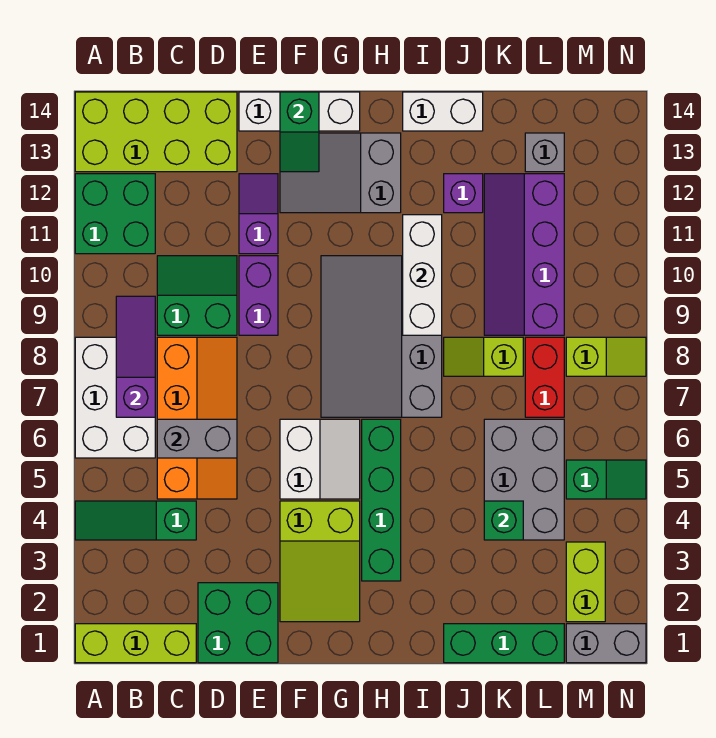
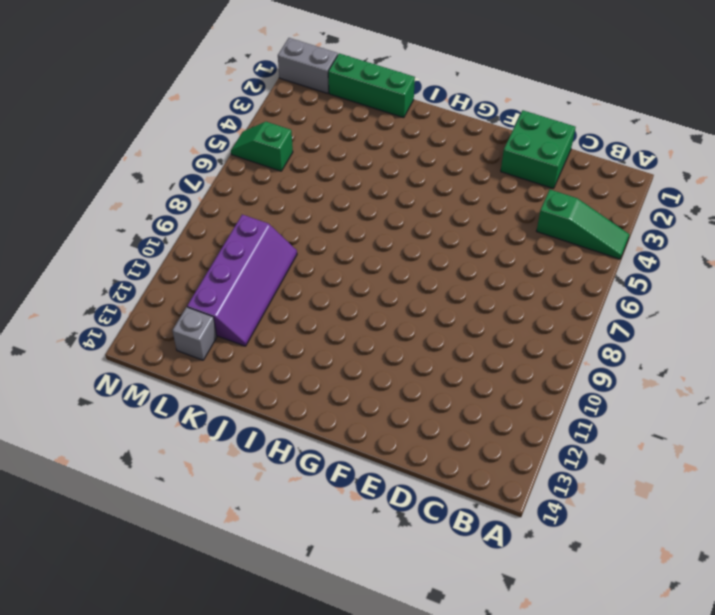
none -> lime 1x3 brick [75,624,196,663]
none -> white 2x3 brick [75,337,155,458]
none -> green 2x2 brick [75,174,155,254]
none -> lime 2x4 brick [75,92,237,172]

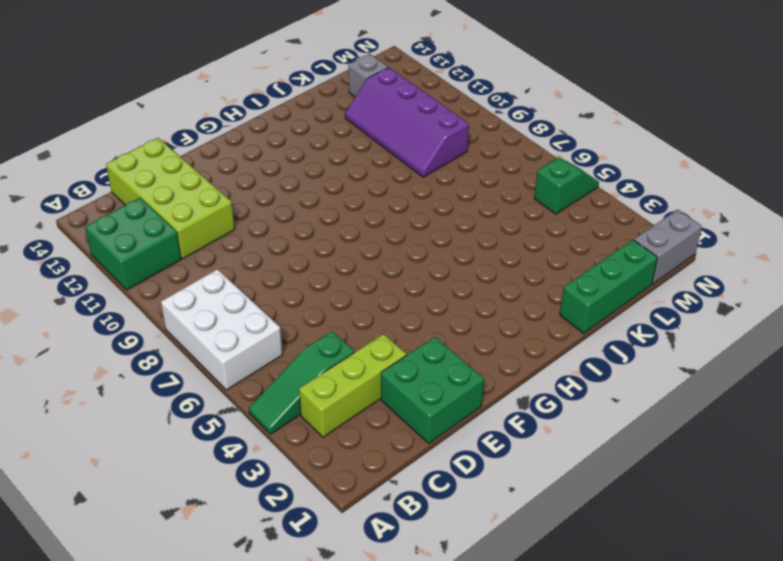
lime 1x3 brick [299,334,406,437] -> lime 1x3 brick moved to [75,624,196,663]
lime 2x4 brick [106,138,235,259] -> lime 2x4 brick turned to [75,92,237,172]
none -> orange 2x4 slope [157,337,237,499]
none -> green 2x2 slope [157,256,237,335]
none -> purple 1x2 brick [239,256,278,335]
none -> purple 1x2 slope [239,174,278,254]

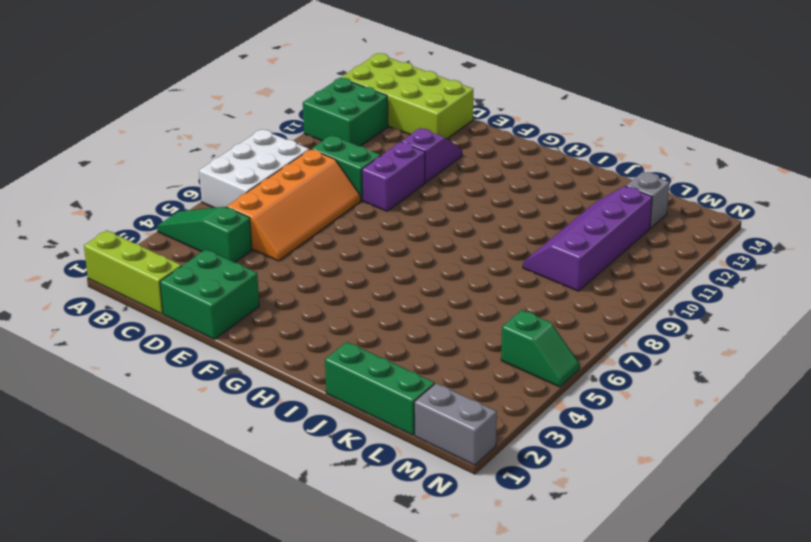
none -> white 1x3 brick [239,92,360,131]
none -> lime 2x3 slope [280,501,360,622]
none -> white 2x2 slope [280,419,360,499]
none -> grey 2x3 slope [280,133,401,213]

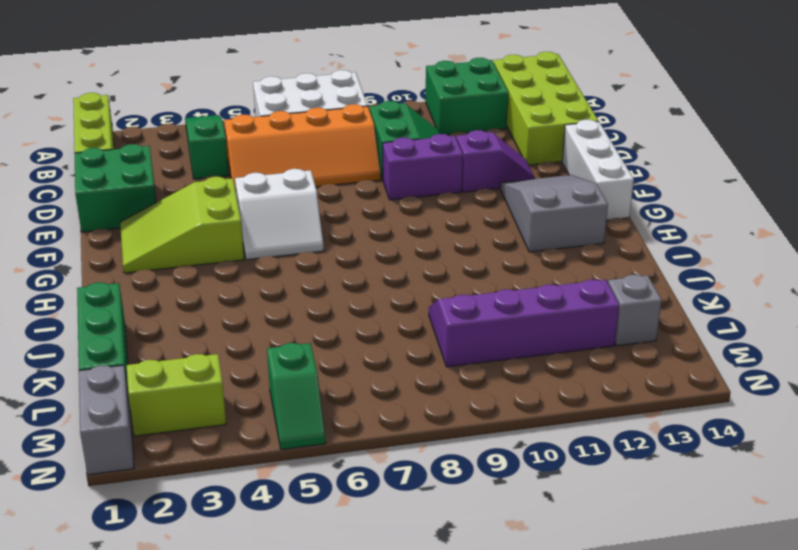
none -> grey 3x4 slope [321,256,442,417]
none -> green 1x4 brick [362,419,401,581]
none -> white 1x2 brick [403,92,483,131]
none -> lime 1x2 slope [444,337,523,376]

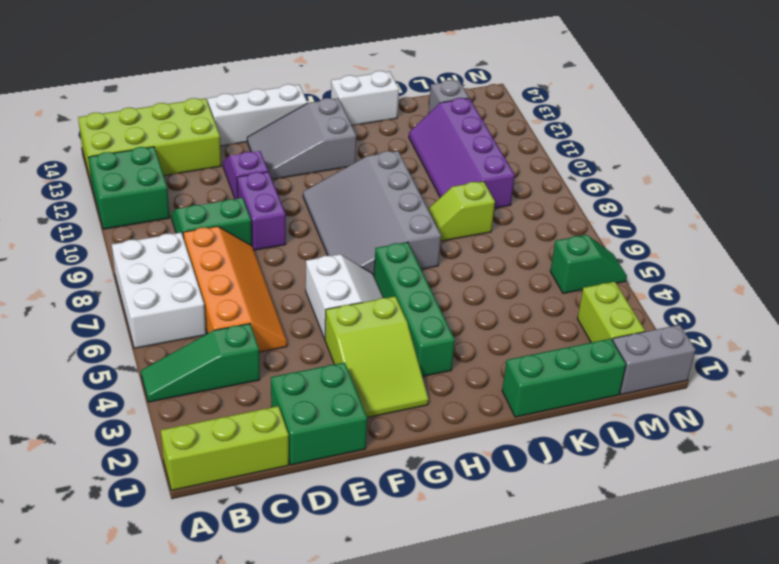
none -> purple 1x1 brick [444,174,483,213]
none -> grey 2x3 brick [484,419,564,540]
none -> red 1x2 brick [525,337,564,417]
none -> lime 1x2 slope [566,337,646,376]

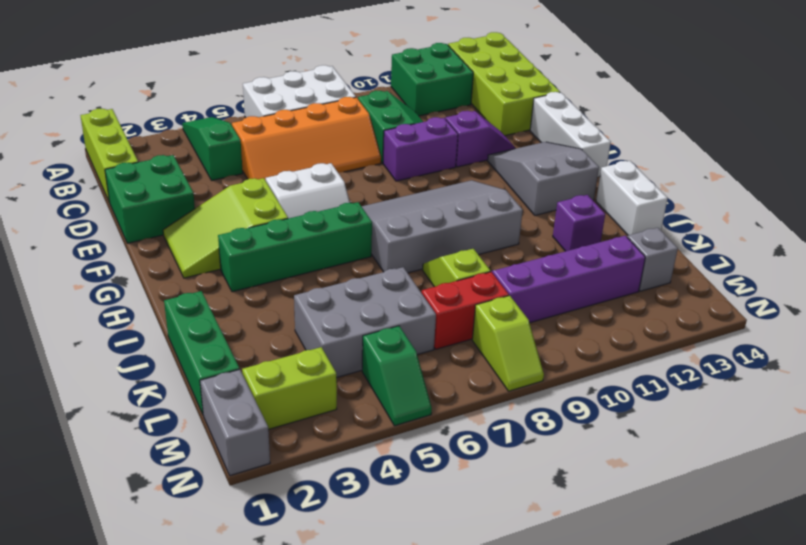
none -> purple 1x3 slope [116,296,155,417]
none -> grey 1x2 brick [157,419,237,458]
none -> green 1x2 slope [280,92,319,172]
none -> white 1x3 brick [403,215,442,335]

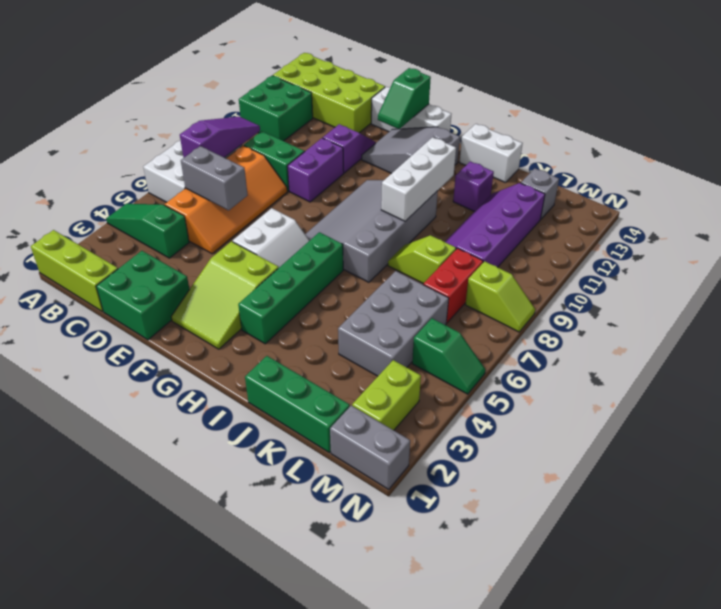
none -> green 1x1 brick [484,501,523,540]

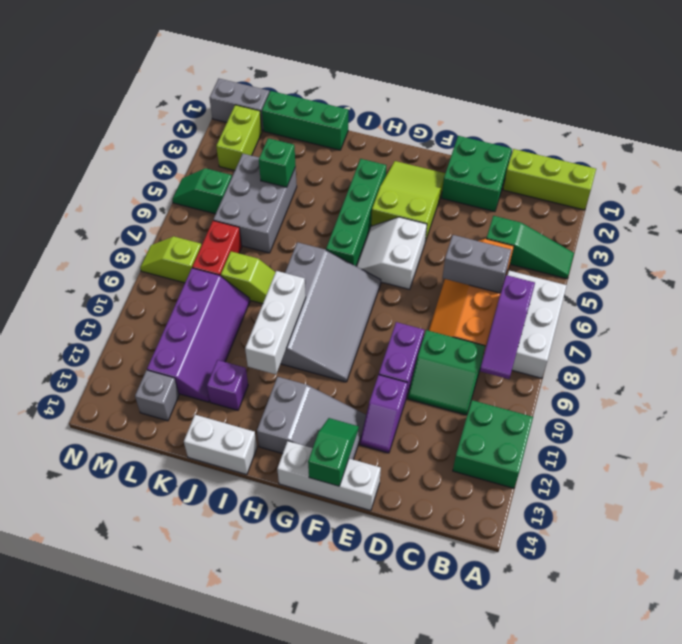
none -> lime 2x4 brick [75,92,237,172]

